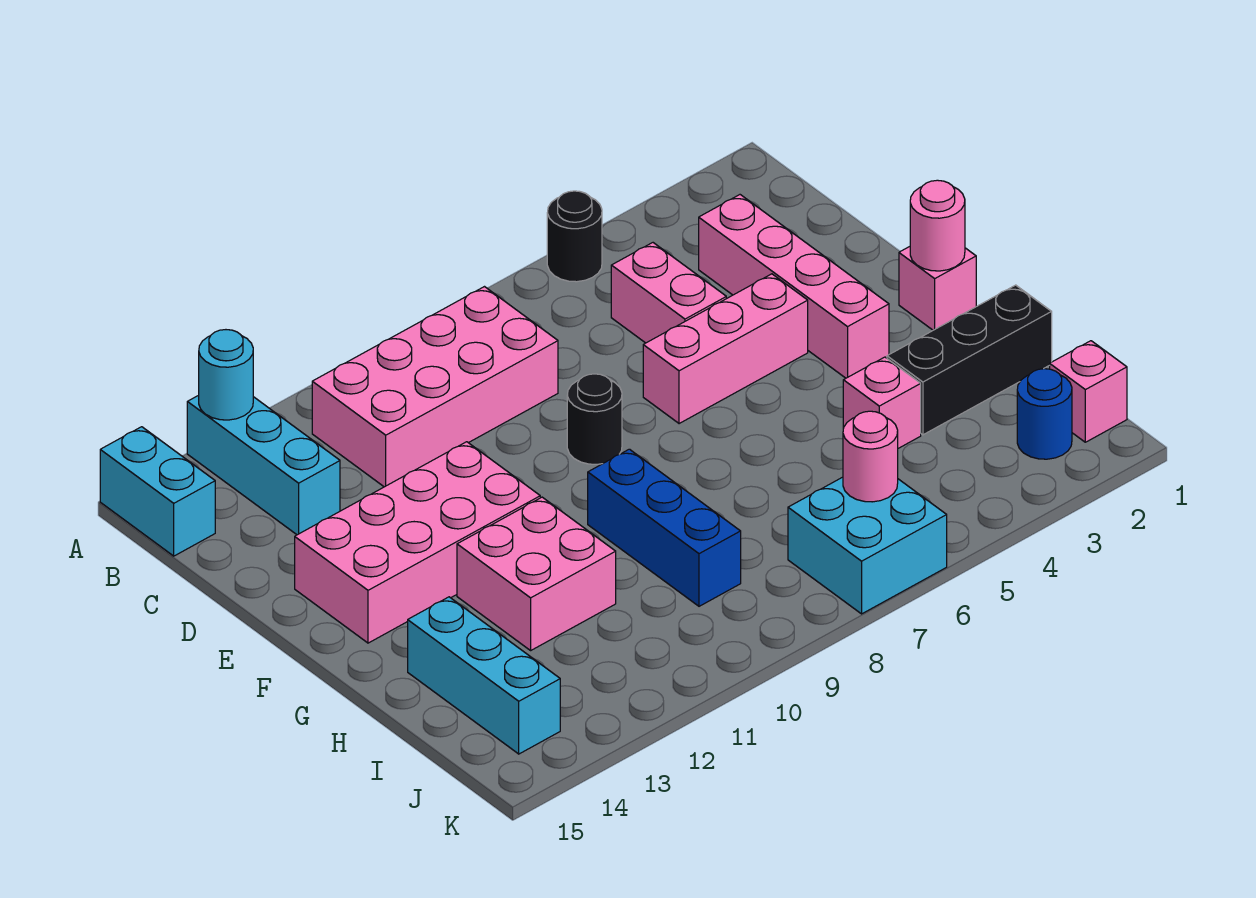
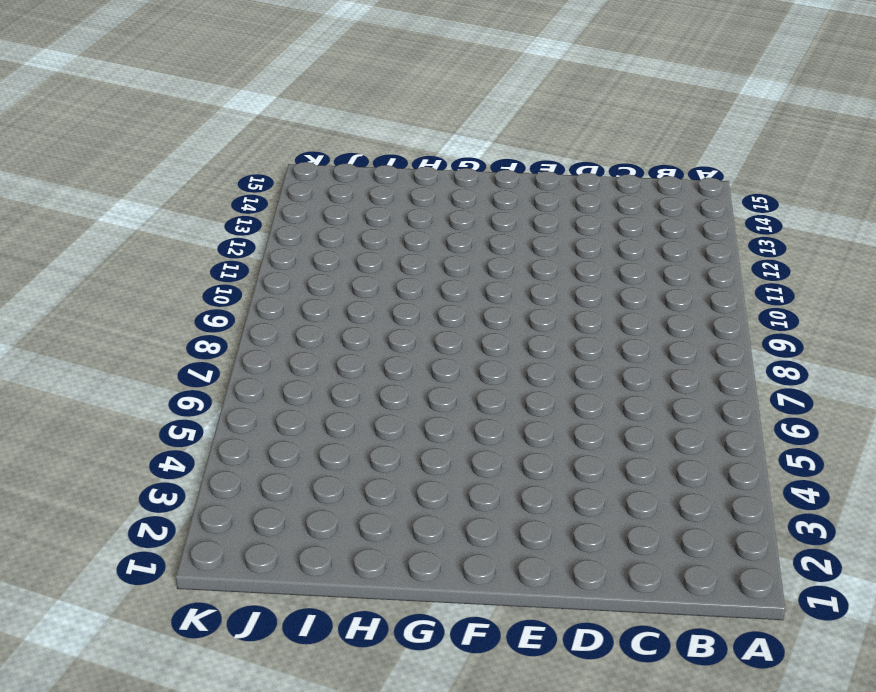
none -> black 1x1 round brick [547,191,602,282]
none -> cyan 1x3 brick [187,395,340,535]
none -> cyan 1x2 brick [100,427,215,556]

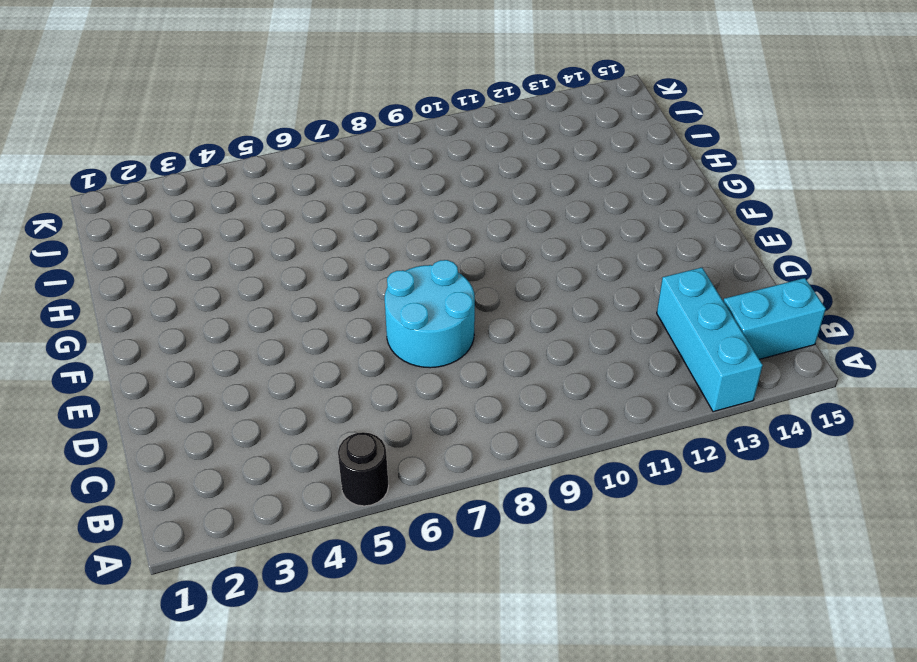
cyan 1x2 brick [723,278,826,359] -> cyan 1x2 brick turned to [100,427,215,556]
cyan 2x2 round brick [385,260,475,368] -> black 1x1 round brick [567,374,622,464]
none -> pink 2x4 brick [312,287,558,487]
none -> pink 1x4 brick [699,195,889,378]
none -> pink 1x2 brick [611,243,726,343]

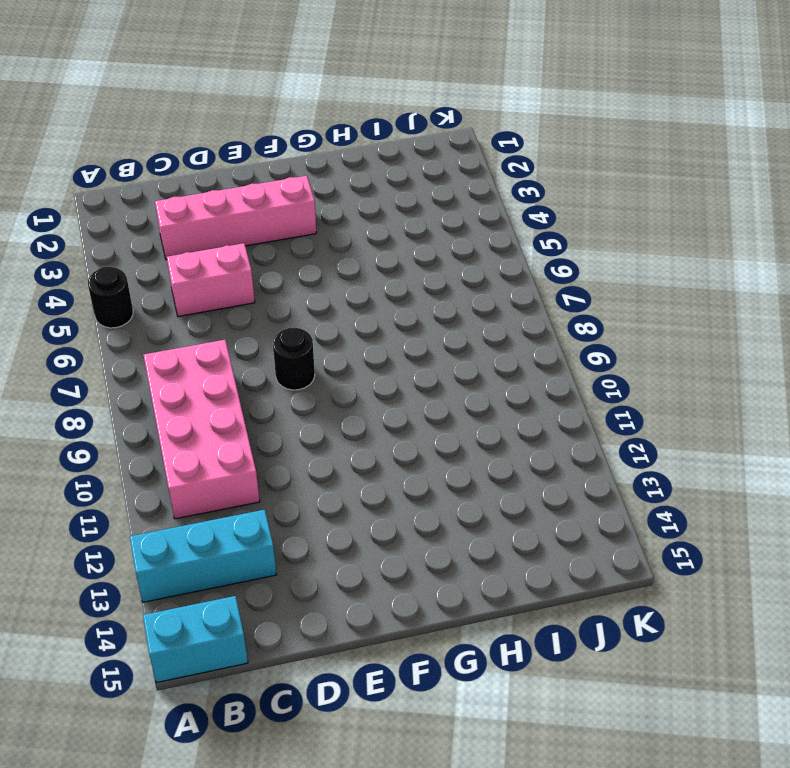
none -> pink 1x3 brick [643,274,808,424]
none -> pink 2x4 brick [295,442,540,643]
none -> pink 1x1 brick [899,247,976,330]

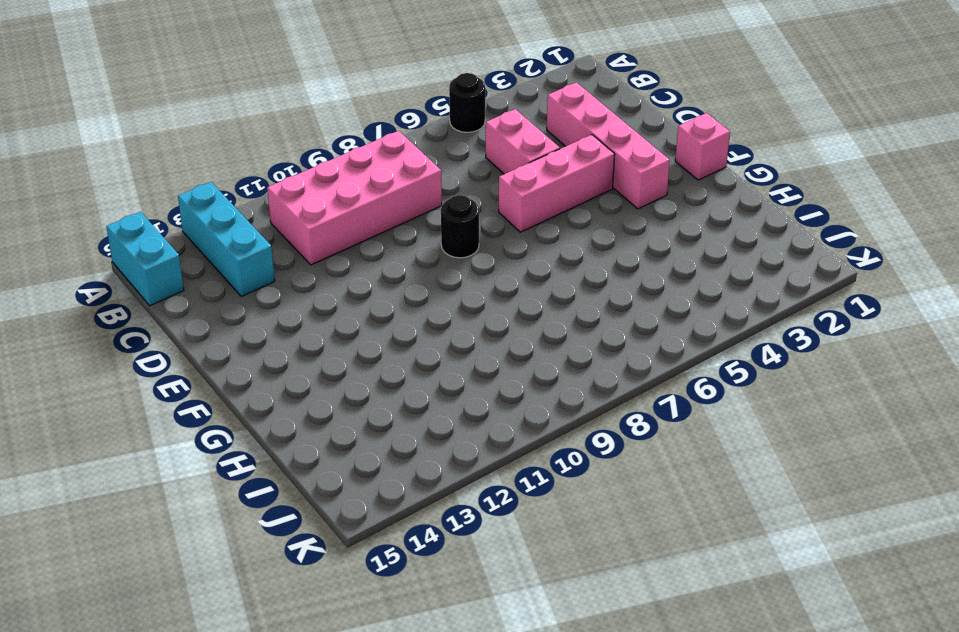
none -> pink 2x4 brick [295,442,540,643]
none -> blue 1x3 brick [588,449,741,606]
none -> pink 2x2 brick [457,497,616,650]

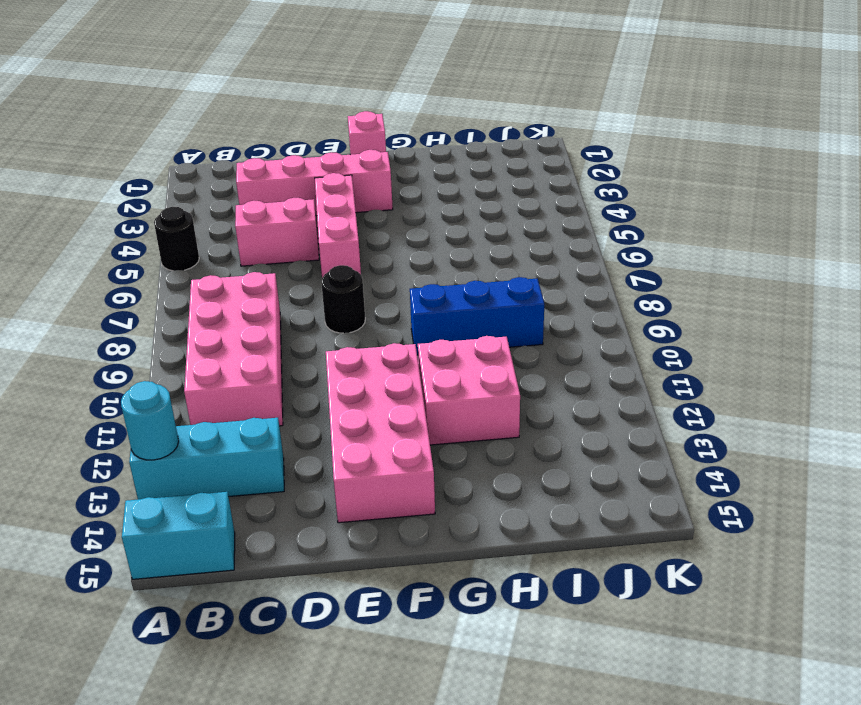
none -> black 1x3 brick [887,285,1052,435]
none -> pink 1x1 brick [843,357,921,448]
none -> cyan 1x3 brick [408,597,560,754]

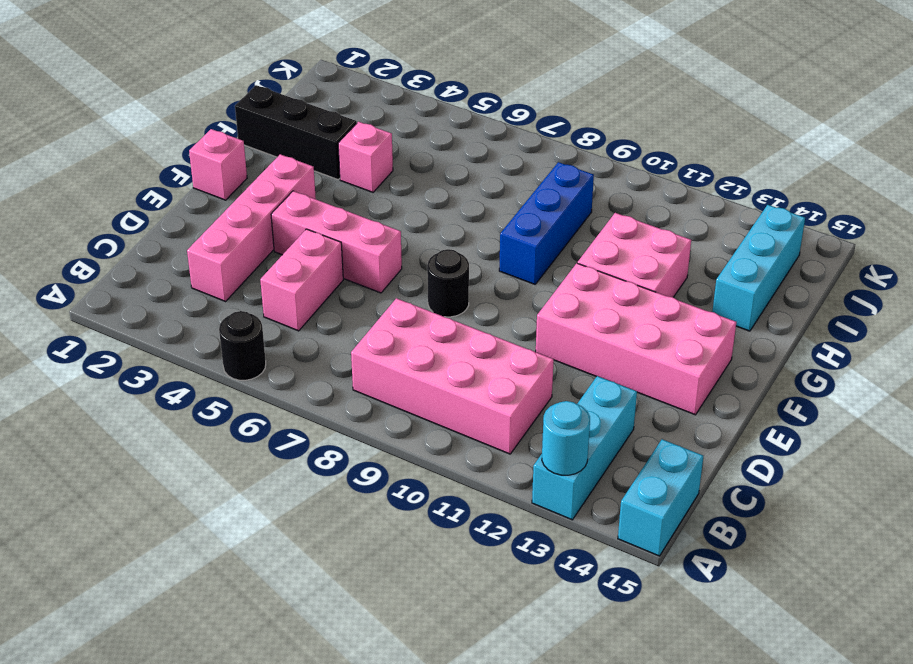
none -> pink 1x1 brick [1050,341,1127,442]
none -> blue 1x1 round brick [1017,369,1072,459]
none -> cyan 2x2 brick [788,477,947,614]

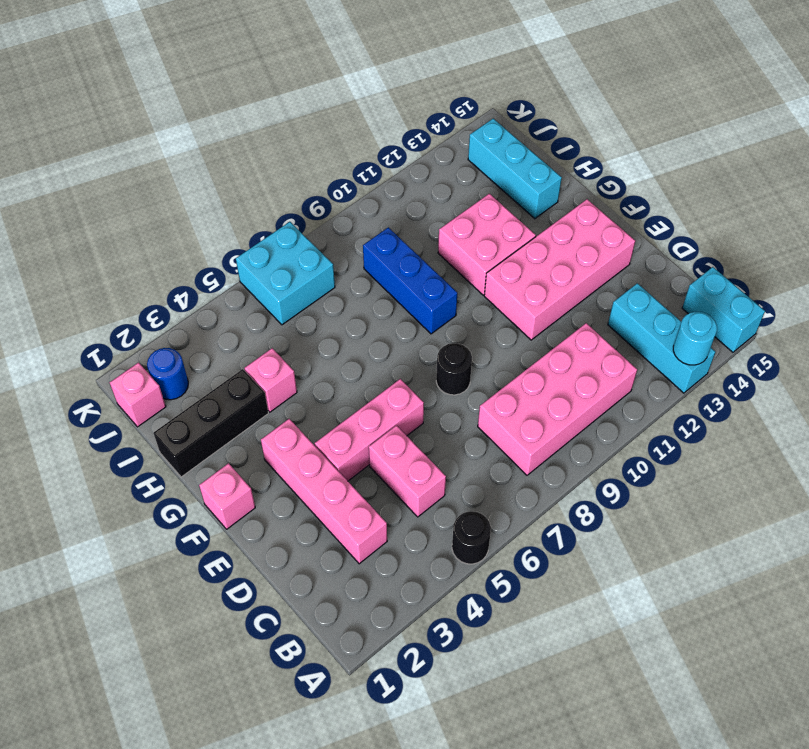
none -> pink 1x1 round brick [910,180,965,271]
none -> pink 1x1 round brick [843,411,898,502]

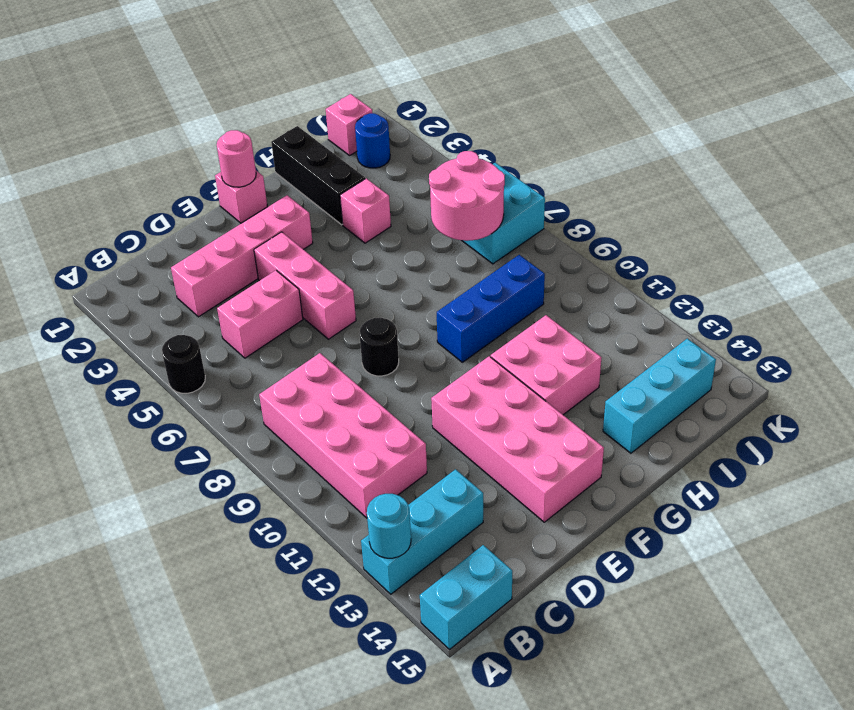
pink 2x2 round brick [429,151,505,241] -> pink 1x1 round brick [843,411,898,502]

